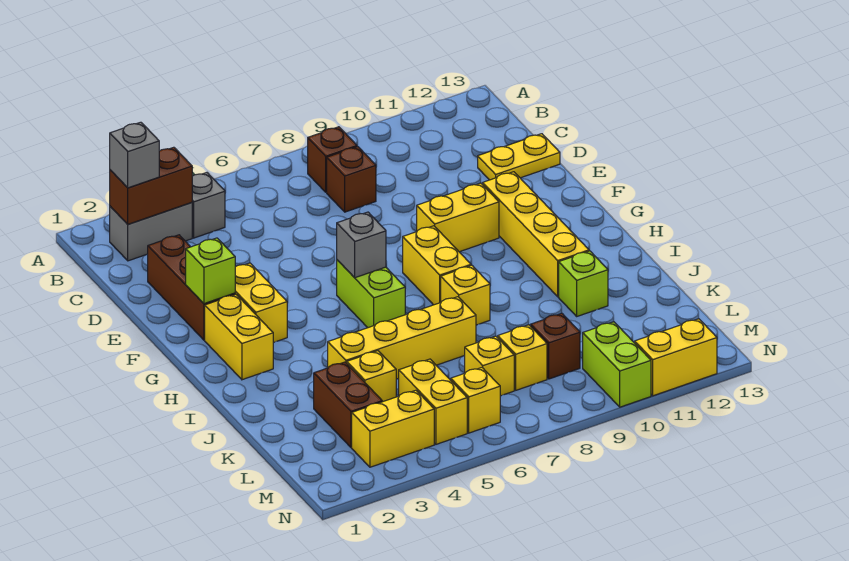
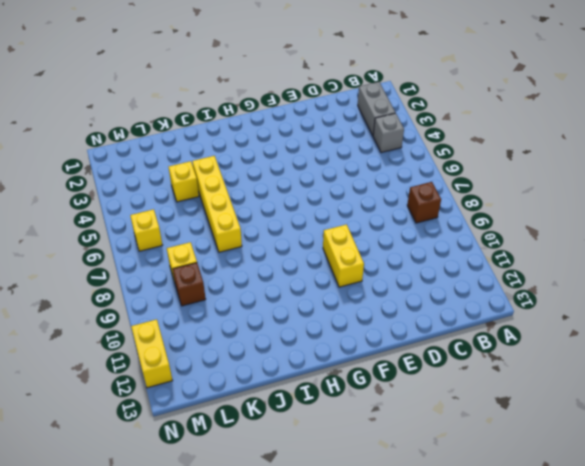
none -> brown 1x1 brick [327,147,376,212]
none -> brown 1x3 brick [148,235,235,340]
none -> yellow 1x2 plate [478,134,560,180]

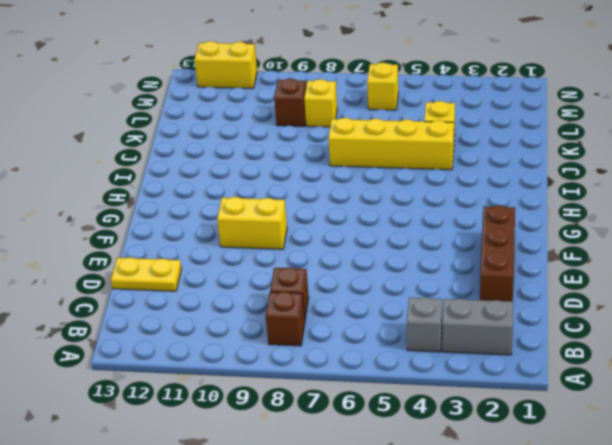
none -> yellow 1x2 brick [235,263,287,343]
none -> yellow 1x4 brick [483,172,589,297]
none -> yellow 1x2 brick [205,294,273,380]

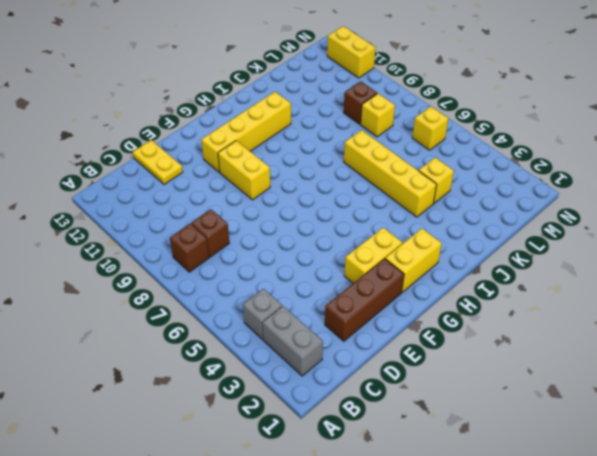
none -> lime 1x2 brick [337,260,405,328]
none -> yellow 1x2 brick [403,226,471,305]
none -> yellow 1x1 brick [441,265,490,325]

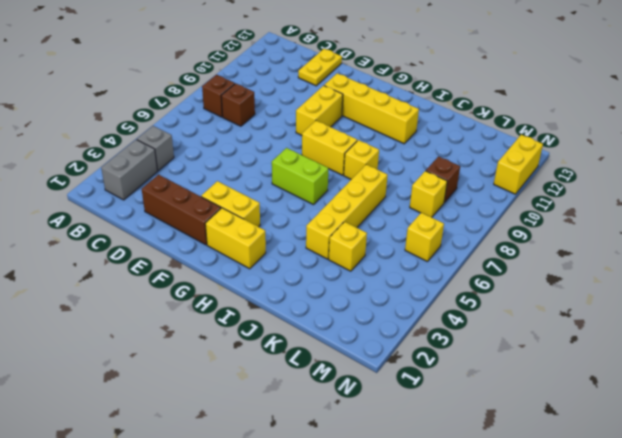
none -> lime 1x1 brick [559,251,608,316]
none -> brown 1x2 brick [314,362,382,447]
none -> yellow 1x2 brick [399,359,467,444]

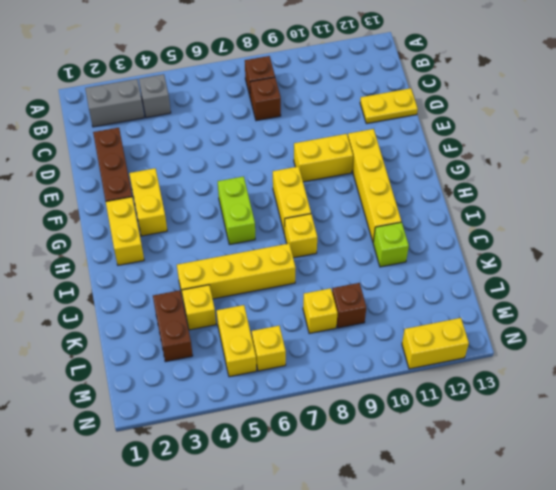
none -> yellow 1x1 brick [465,336,514,396]
none -> yellow 1x2 brick [352,390,434,467]
none -> lime 1x2 brick [583,322,651,407]

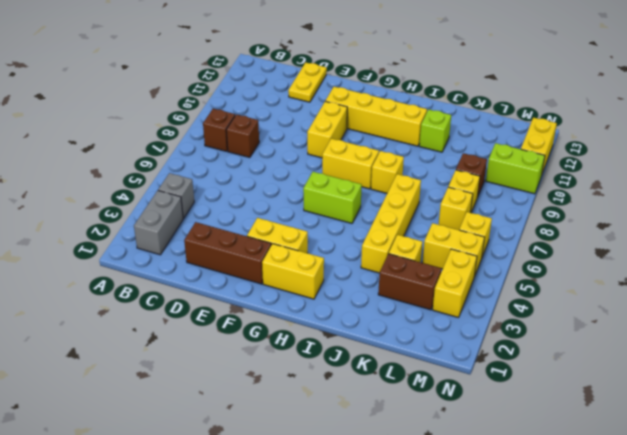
none -> brown 1x2 brick [110,147,192,224]
none -> lime 1x1 brick [186,238,235,304]
none -> grey 1x1 brick [337,212,386,278]

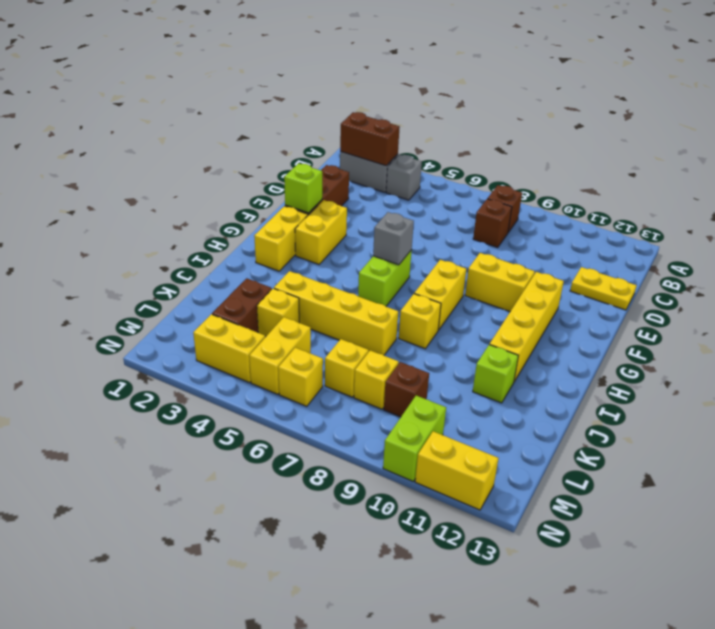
none -> grey 1x1 brick [110,122,159,188]

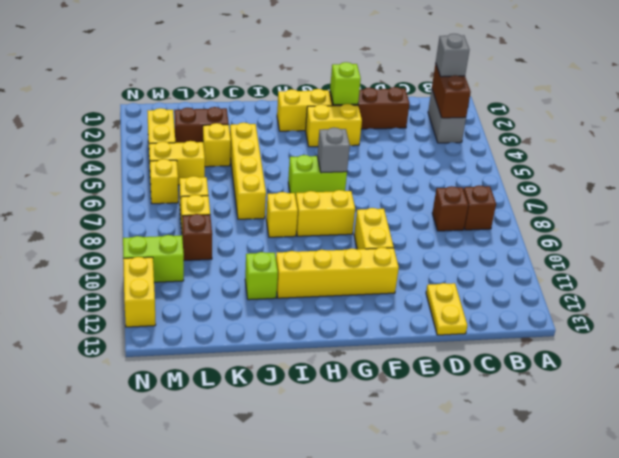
none -> grey 1x1 brick [192,173,225,238]

